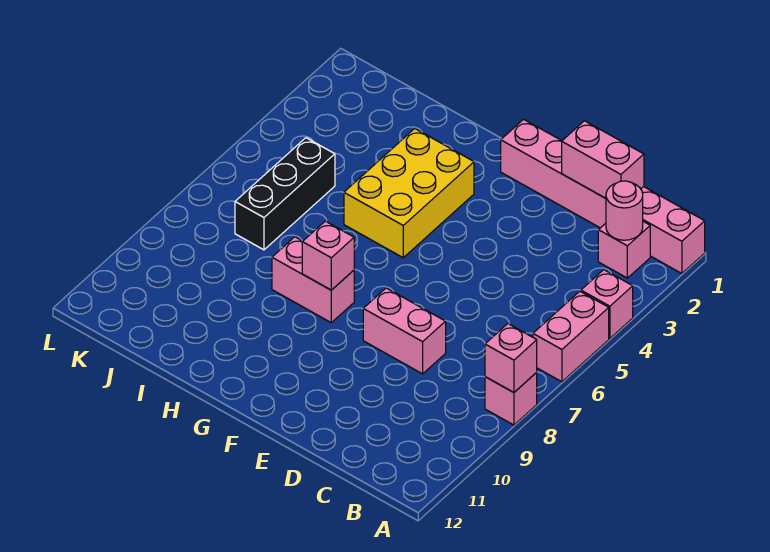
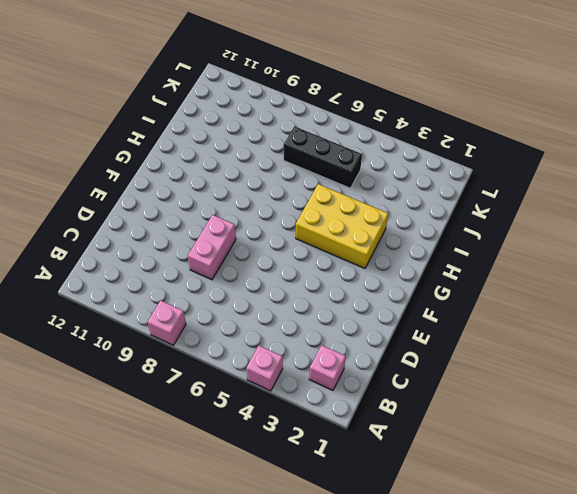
none -> pink 1x6 brick [501,119,705,274]
none -> pink 1x2 brick [533,291,609,382]
none -> pink 1x2 brick [272,237,354,323]

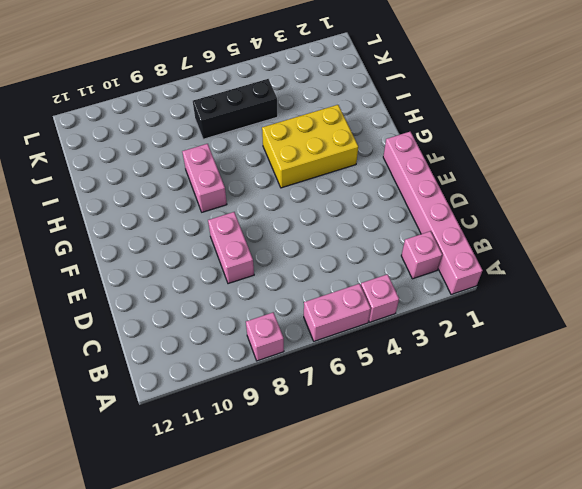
none -> pink 1x1 brick [485,324,537,392]
none -> pink 1x1 round brick [606,181,643,240]
none -> pink 1x2 brick [562,121,644,198]

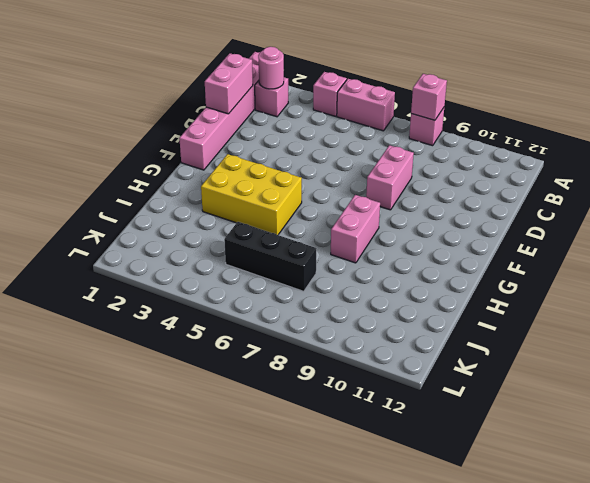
none -> pink 1x1 brick [302,221,354,290]

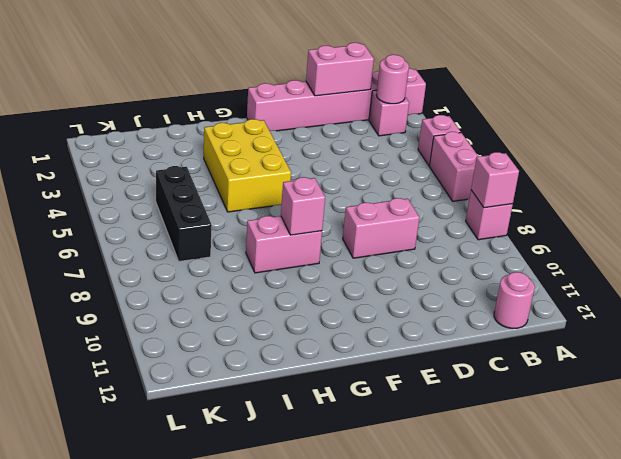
pink 1x1 round brick [494,272,535,328] -> none

